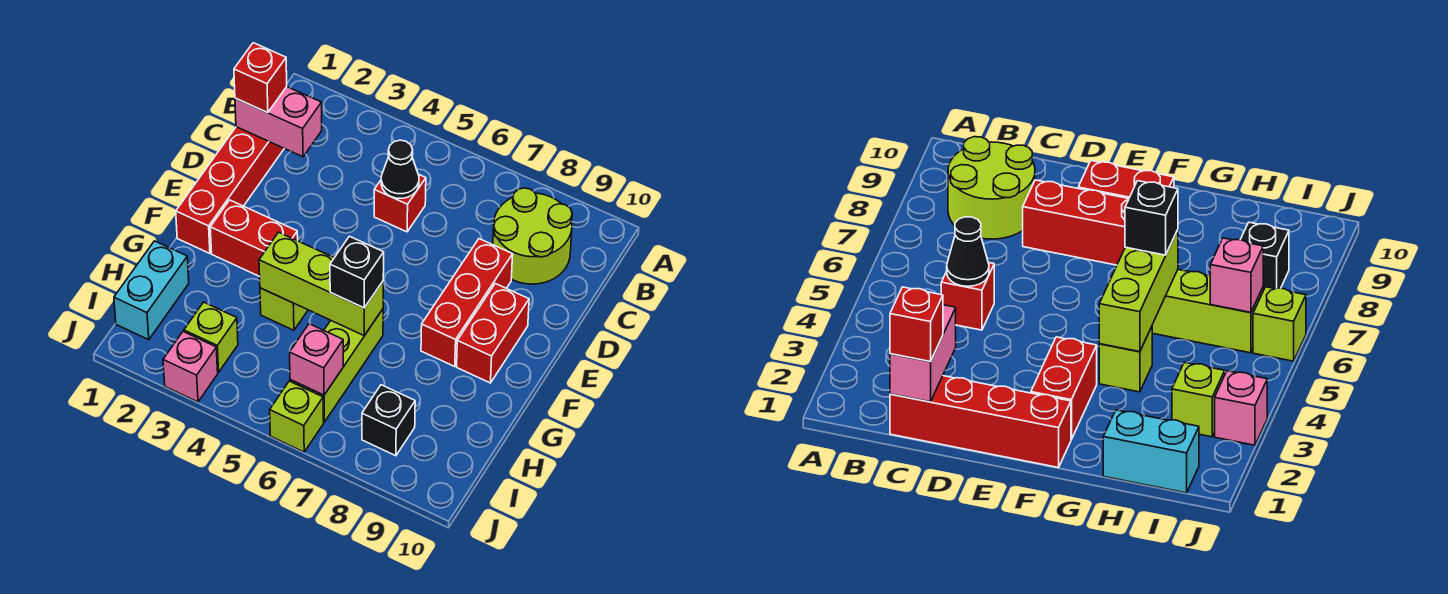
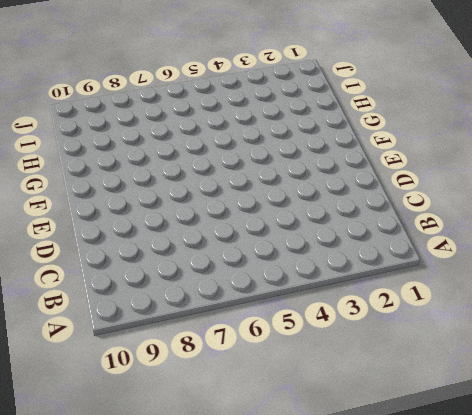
none -> lime 2x2 round brick [493,188,572,284]
none -> red 1x4 brick [176,127,284,253]
none -> red 1x1 brick [374,174,426,232]

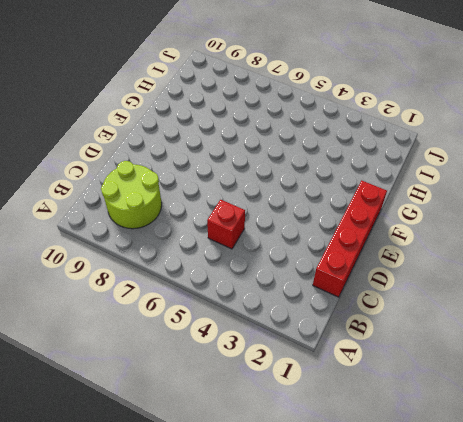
none -> red 1x3 brick [421,239,513,367]
none -> red 1x2 brick [457,284,529,383]
none -> red 1x2 brick [210,200,298,277]

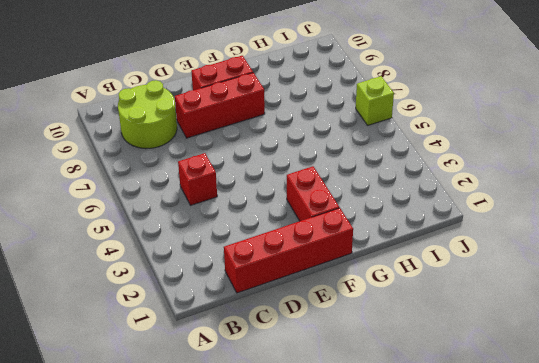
none -> lime 1x1 brick [260,288,308,330]
none -> lime 1x3 brick [290,309,383,422]
none -> cyan 1x2 brick [114,241,189,340]

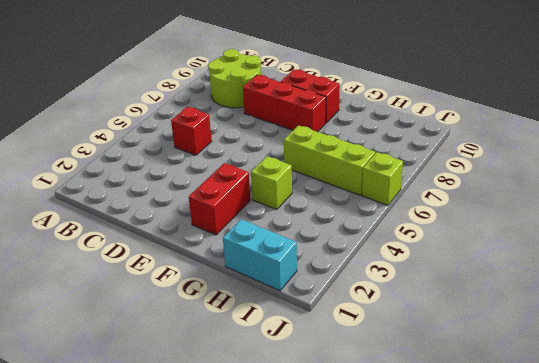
none -> red 1x4 brick [176,127,284,253]
none -> lime 1x1 brick [184,302,238,372]
none -> black 1x1 brick [362,385,415,456]

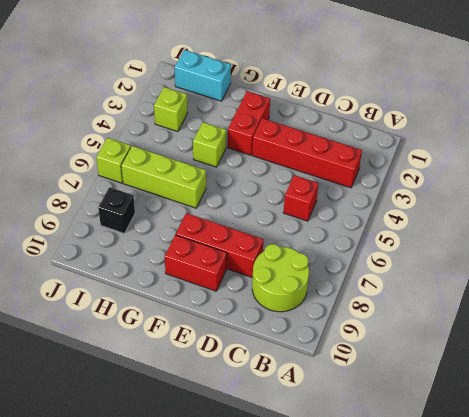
red 1x4 brick [252,118,362,188] -> red 1x4 brick moved to [176,127,284,253]
none -> pink 1x1 brick [163,332,218,402]
none -> pink 1x2 brick [235,87,322,157]
none -> black 1x1 cone [381,140,419,198]

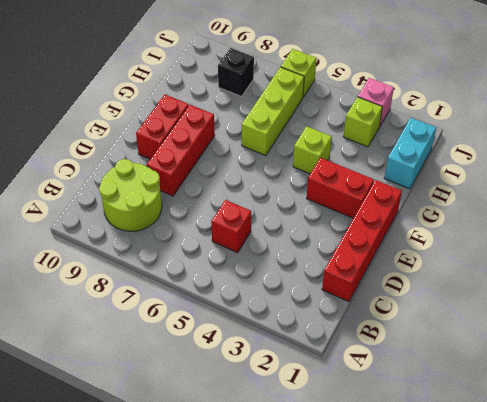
none -> pink 1x2 brick [235,87,322,157]
none -> black 1x1 cone [381,140,419,198]
none -> lime 1x3 brick [259,232,383,336]

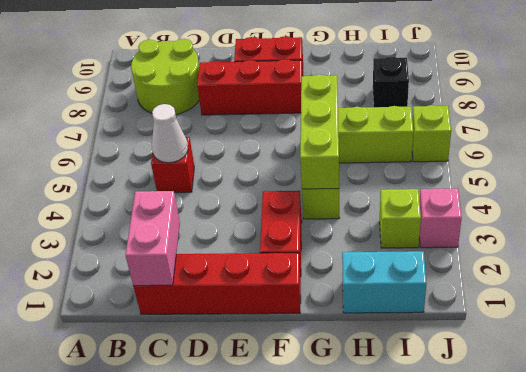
white 1x1 cone [152,104,188,163] -> black 1x1 cone [381,140,419,198]
none -> pink 1x1 brick [290,324,343,395]
none -> red 1x1 brick [234,43,287,113]
none -> black 1x1 brick [330,236,384,308]

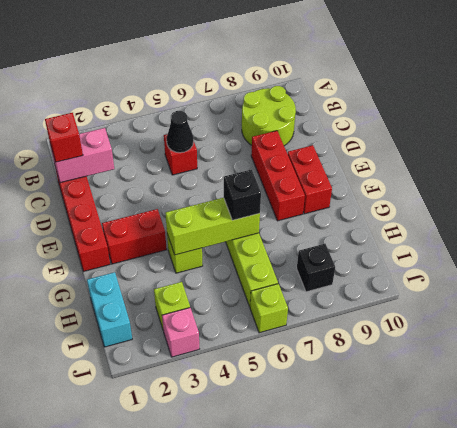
none -> pink 1x1 brick [290,324,343,395]

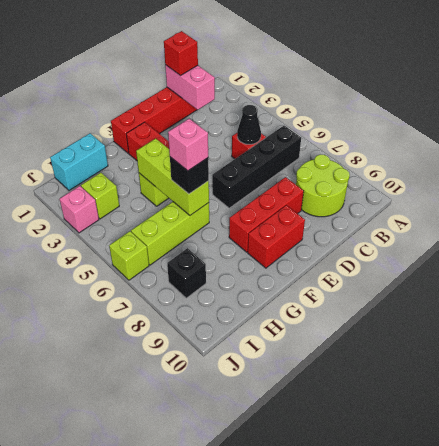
black 1x4 brick [212,126,301,208] -> none
pink 1x1 brick [168,119,208,171] -> pink 1x1 brick moved to [290,324,343,395]

